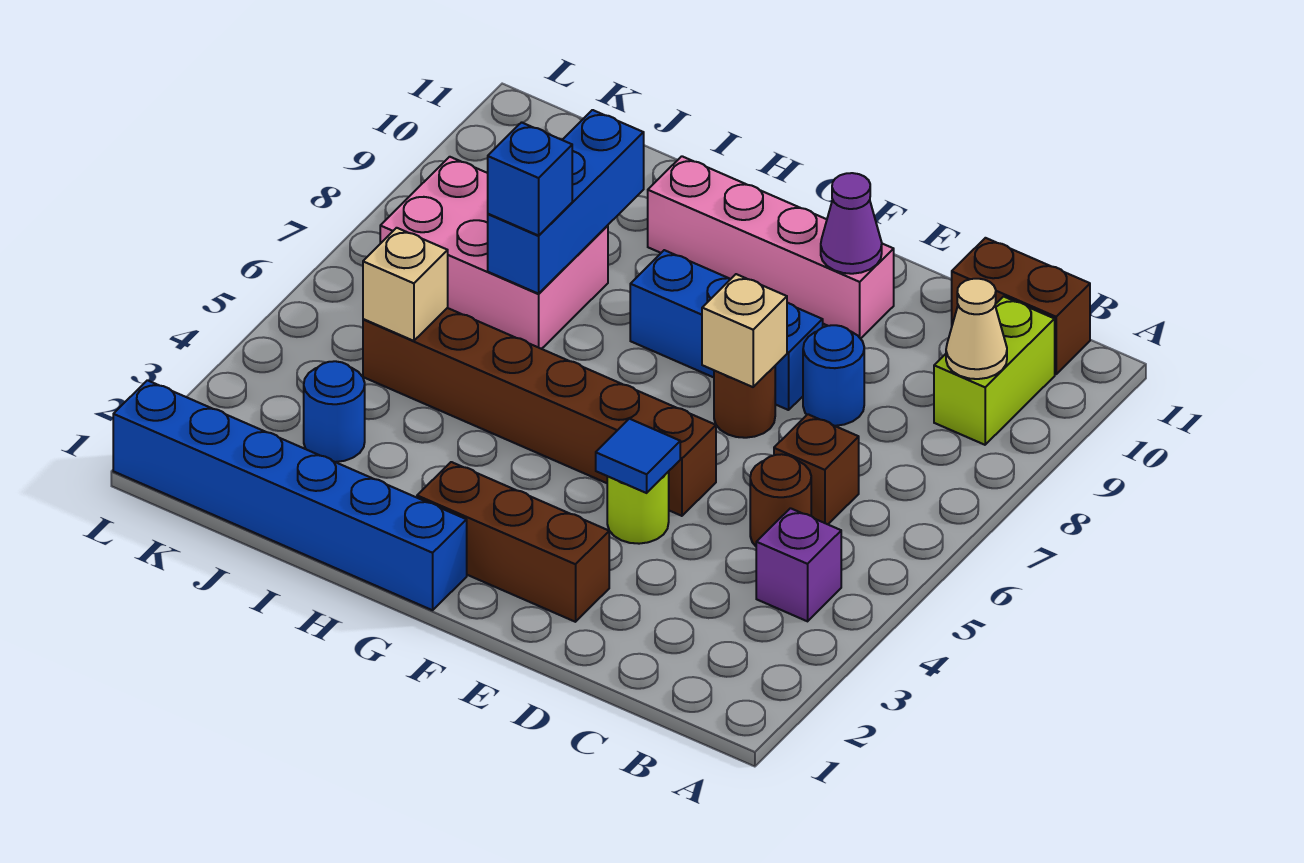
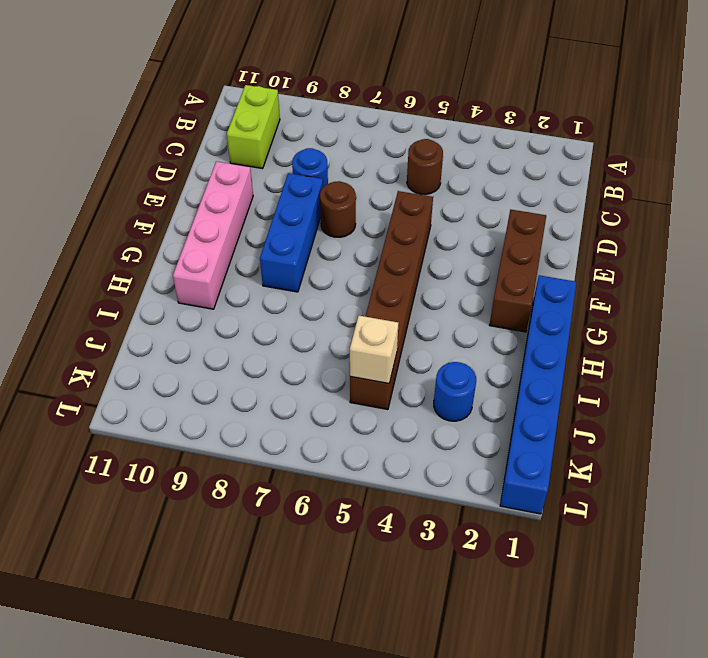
lime 1x2 brick [227,85,280,169] -> lime 1x2 brick turned to [934,297,1055,445]
none -> purple 1x1 brick [756,508,841,621]
none -> brown 1x2 brick [952,238,1090,374]
none -> brown 1x1 brick [774,414,859,524]

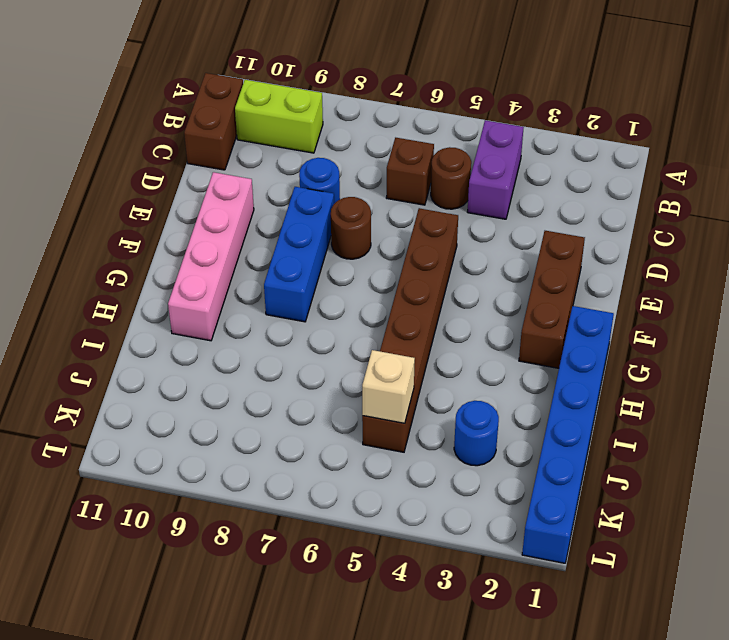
purple 1x2 brick [467,120,524,219] -> purple 1x1 brick [756,508,841,621]
none -> lime 1x1 round brick [607,471,669,544]
none -> pink 2x3 brick [380,157,608,349]
none -> tan 1x1 cone [946,279,1007,379]

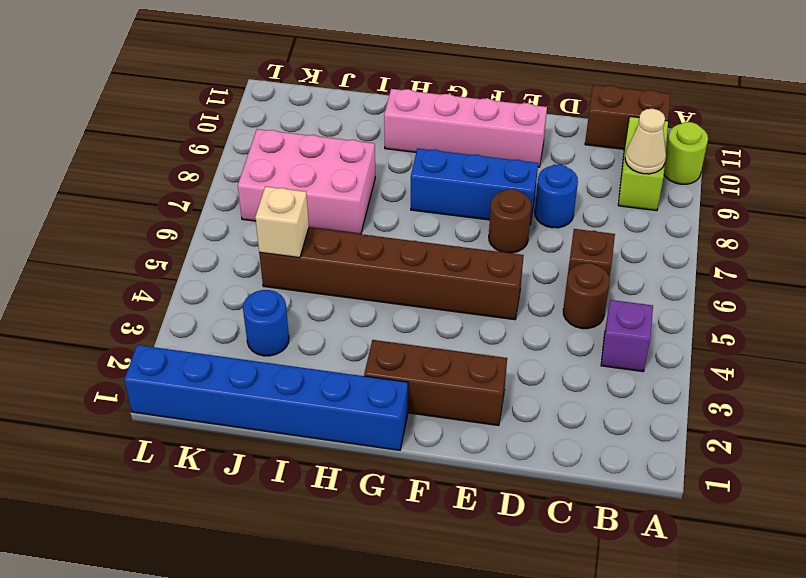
lime 1x1 round brick [664,122,708,184] -> lime 1x1 round brick moved to [607,471,669,544]
none -> blue 1x1 tile [596,419,680,493]
none -> tan 1x1 brick [702,274,787,387]
none -> purple 1x1 cone [821,173,882,274]

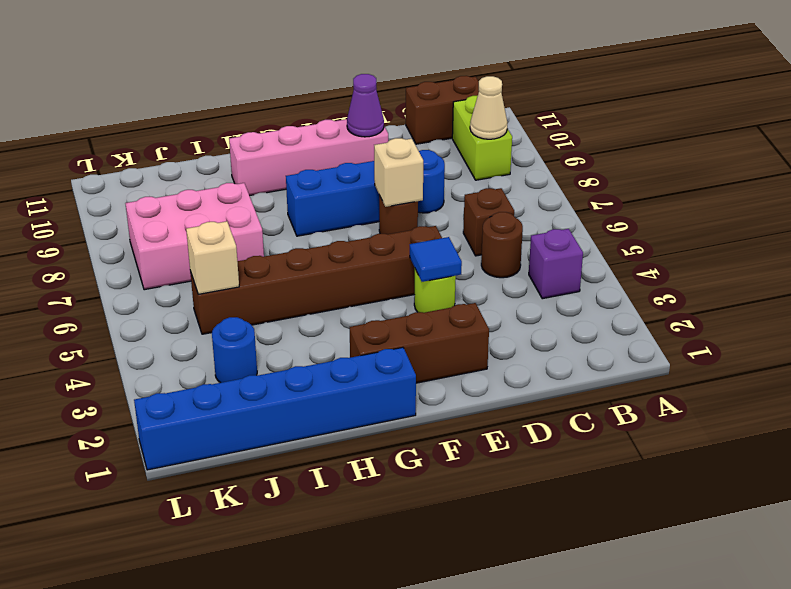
none -> blue 1x3 brick [488,110,644,294]
none -> blue 1x1 brick [488,122,572,236]

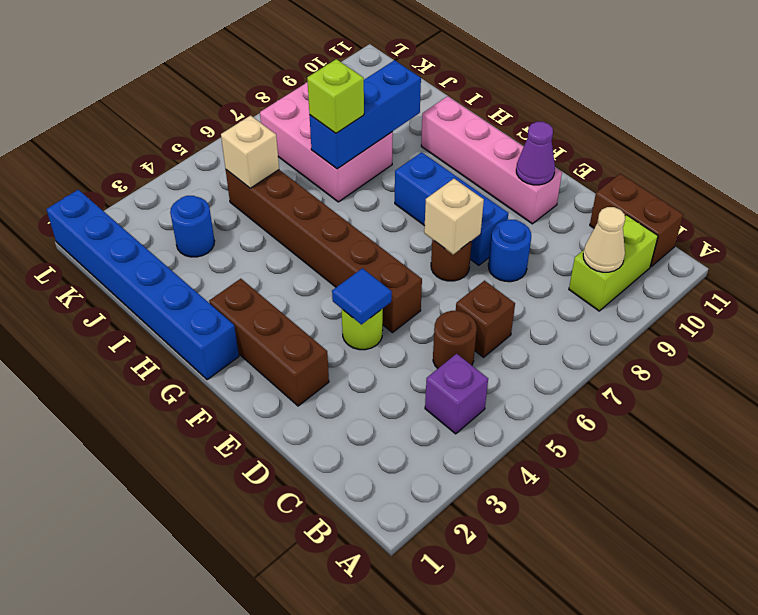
lime 1x1 brick [307,59,364,133] -> blue 1x1 brick [488,122,572,236]

